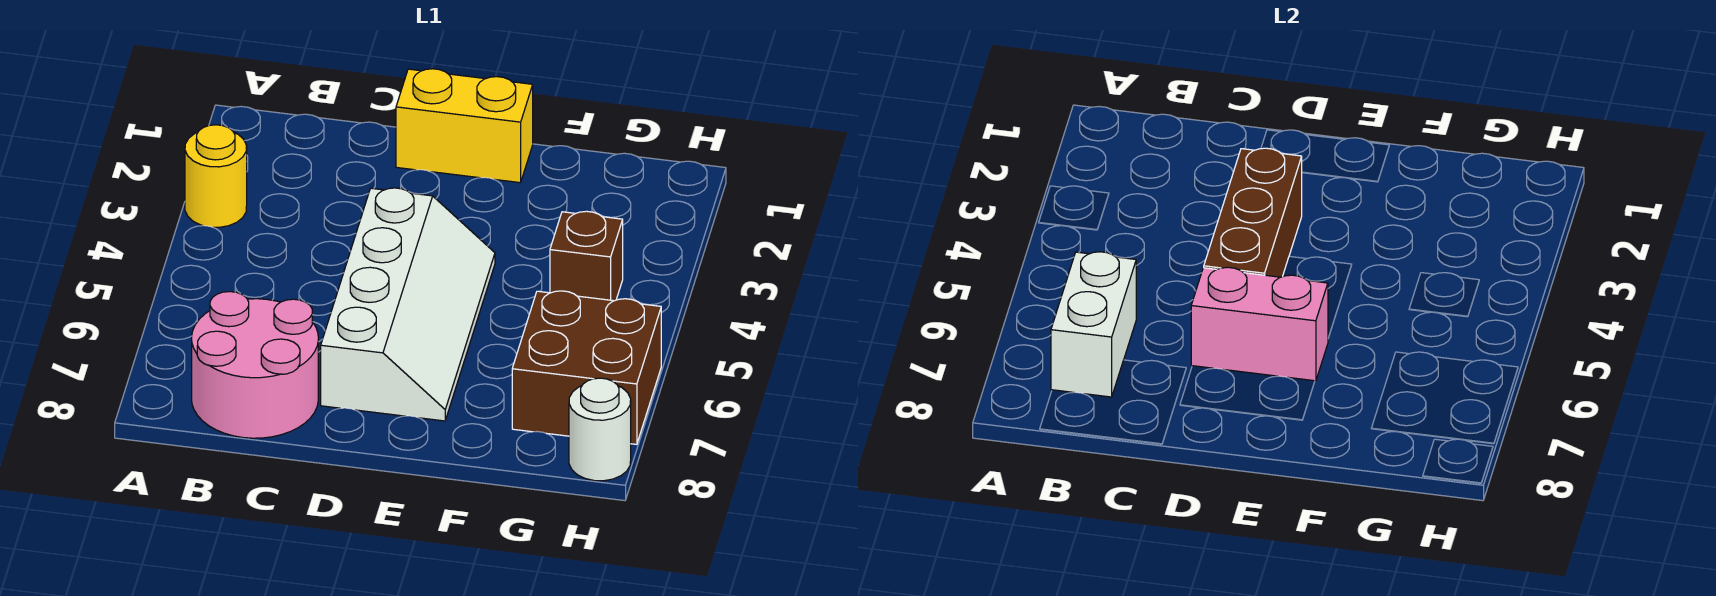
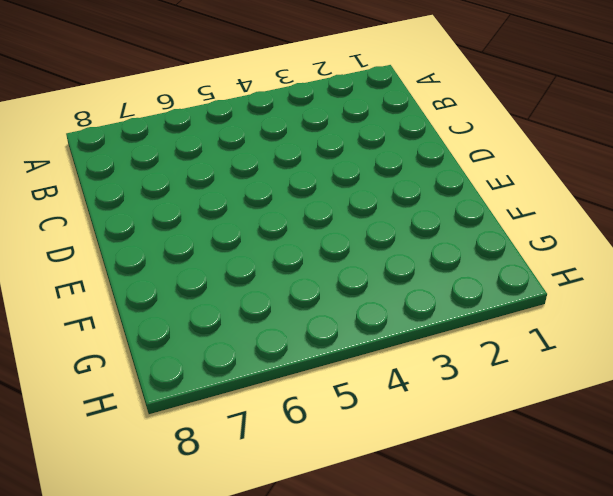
none -> yellow 1x1 round brick [185,125,247,227]
none -> pink 2x2 round brick [192,292,318,438]

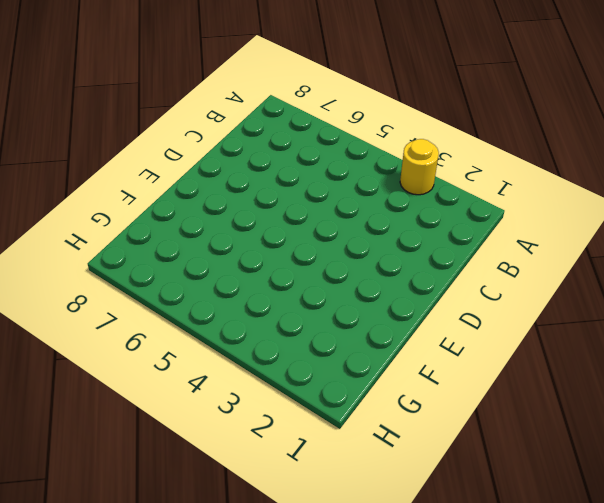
none -> pink 2x2 round brick [192,292,318,438]
none -> yellow 1x2 brick [396,69,533,183]

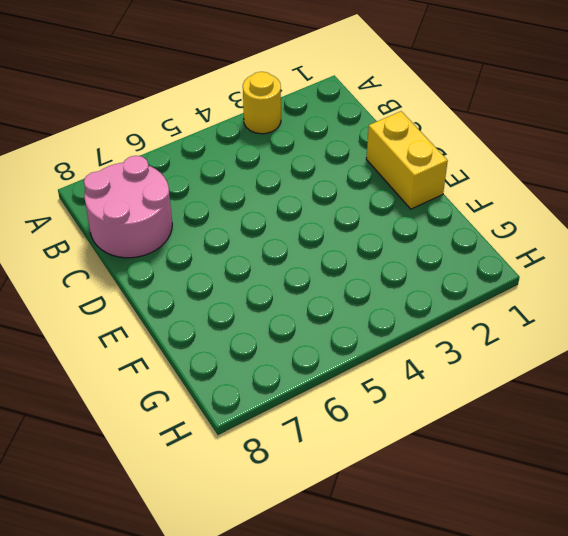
none -> white 2x4 slope [321,188,495,421]
none -> brown 1x1 brick [550,211,623,301]

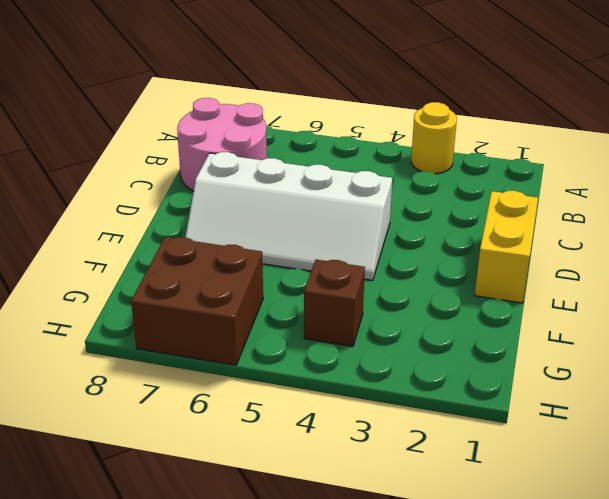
none -> white 1x1 round brick [569,378,631,481]
none -> white 1x2 brick [1051,252,1136,397]

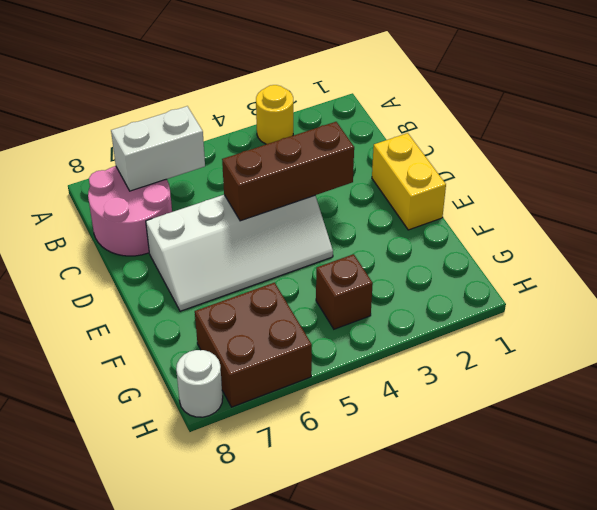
none -> pink 1x2 brick [1191,267,1328,381]

